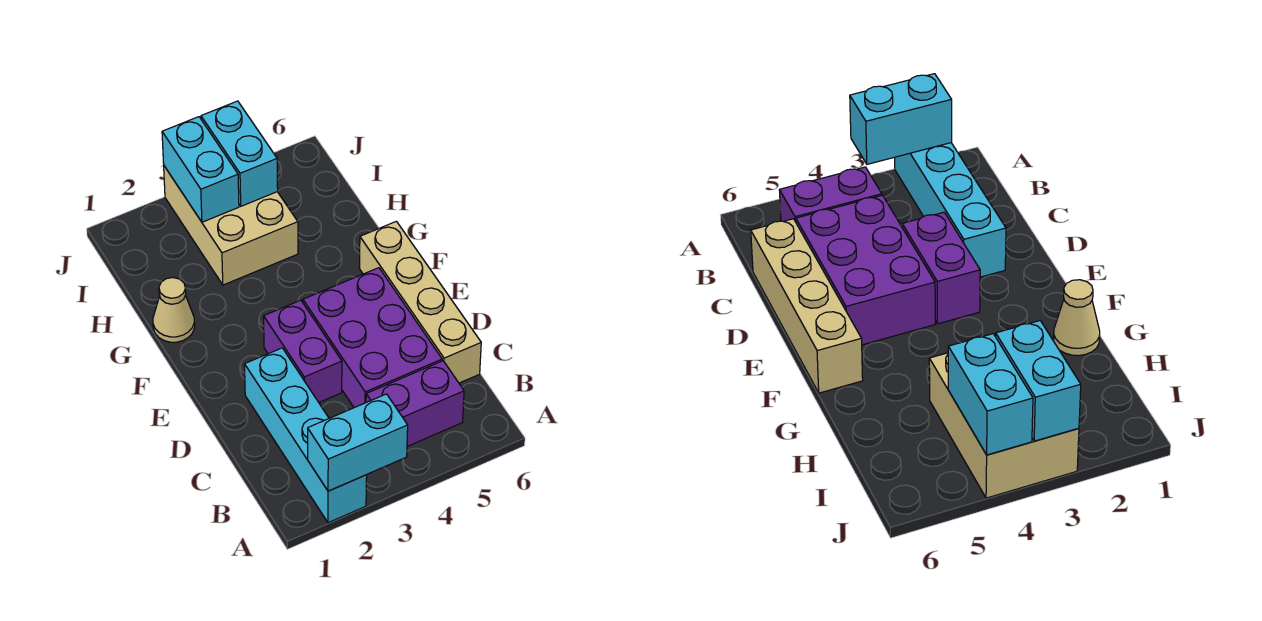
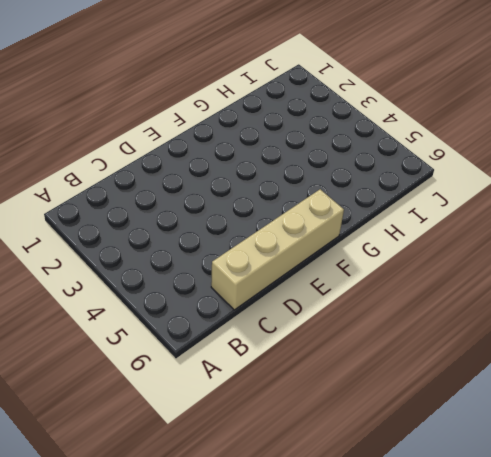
none -> cyan 1x4 brick [245,348,367,523]
none -> purple 1x2 brick [366,361,464,446]

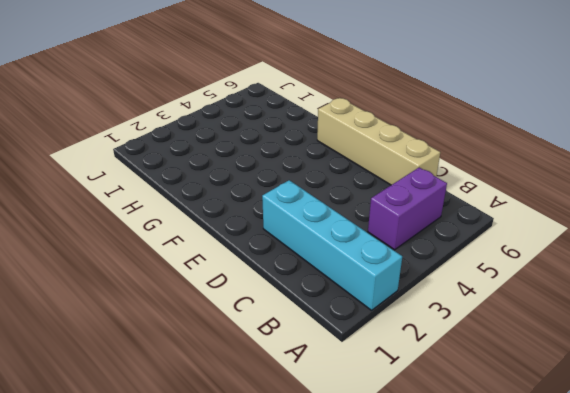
none -> purple 2x3 brick [303,268,442,408]
none -> purple 1x2 brick [264,300,342,402]

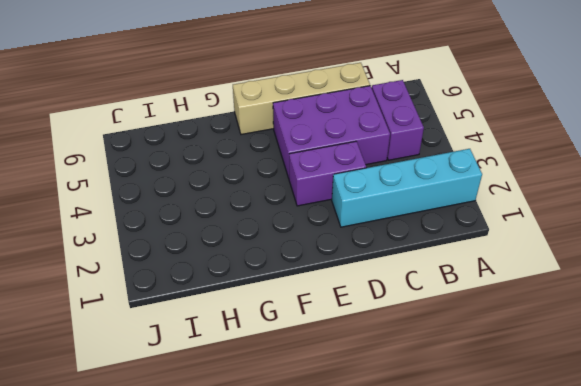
none -> tan 1x1 cone [153,278,195,342]
none -> tan 2x3 brick [164,166,298,285]

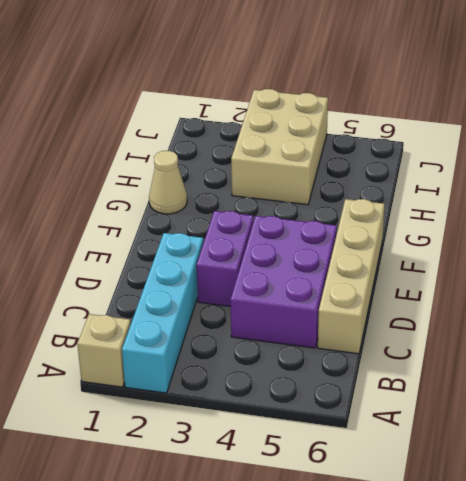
tan 1x1 brick [77,314,131,387] -> none
none -> purple 1x2 brick [366,361,464,446]
none -> cyan 1x2 brick [308,394,408,491]

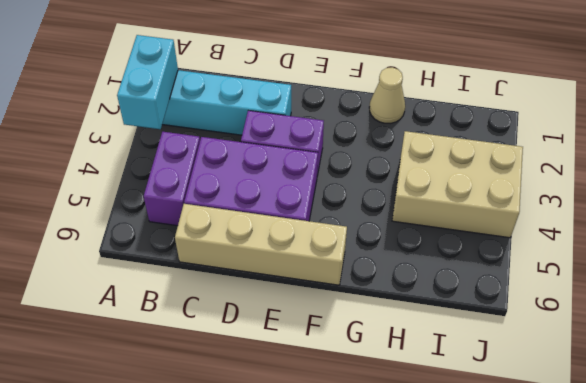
none -> cyan 1x2 brick [162,117,239,222]
none -> cyan 1x2 brick [201,101,278,206]

